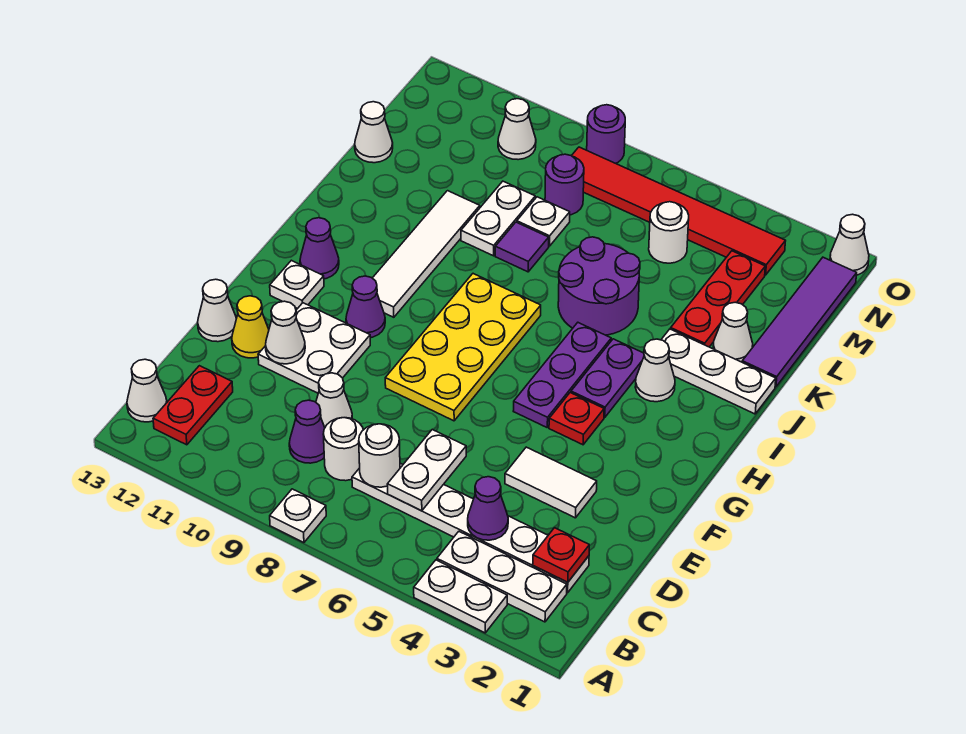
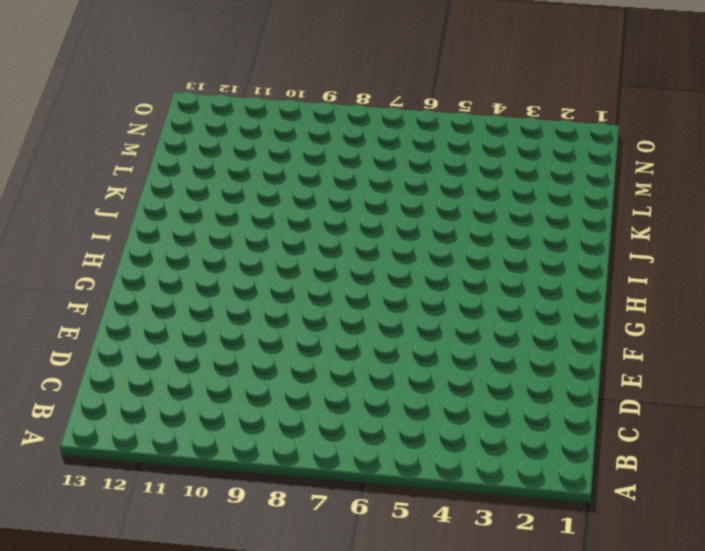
none -> white 1x2 plate [414,560,507,633]
none -> white 1x1 plate [270,489,326,543]
none -> white 1x3 plate [437,532,567,622]
none -> red 1x2 plate [153,366,233,445]

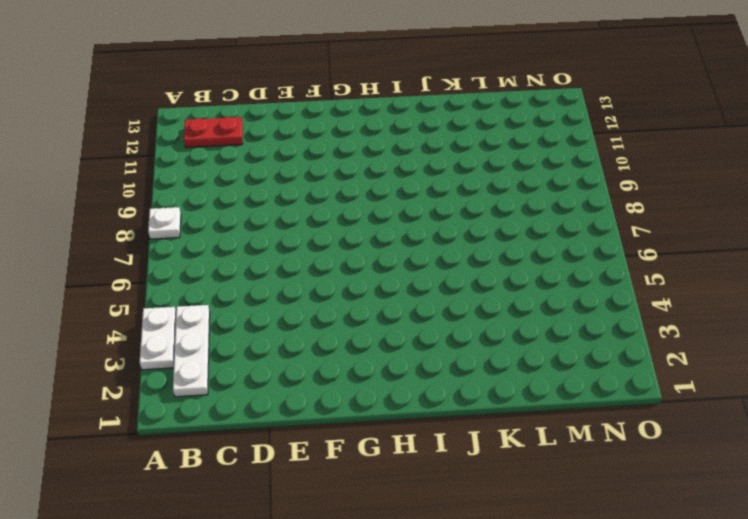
none -> white 1x1 cone [127,359,167,422]
none -> white 1x6 plate [352,463,589,593]
none -> white 1x1 round brick [323,418,363,481]
none -> purple 1x1 cone [289,400,325,463]

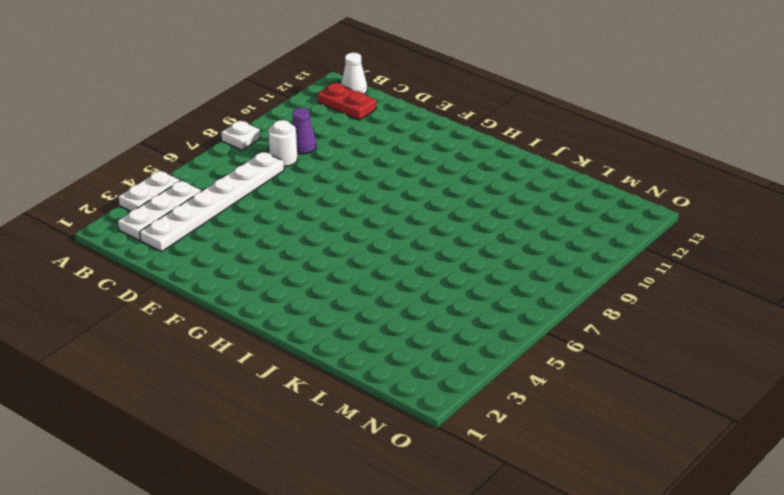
none -> white 1x1 cone [316,373,352,427]
none -> white 1x2 tile [505,447,597,518]
none -> white 2x2 plate [258,303,370,393]
none -> yellow 1x1 cone [232,296,269,358]

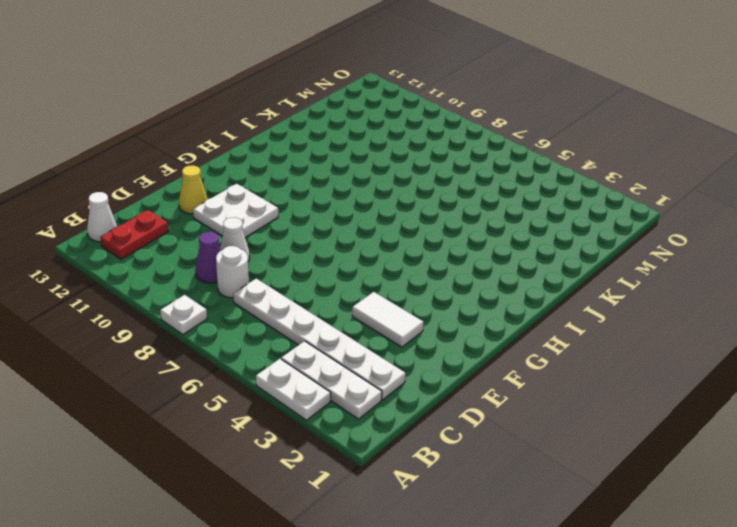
none -> white 1x1 cone [198,279,236,342]
none -> yellow 2x4 plate [385,274,541,421]
none -> red 1x1 plate [549,393,604,445]
none -> purple 1x3 plate [513,323,611,427]

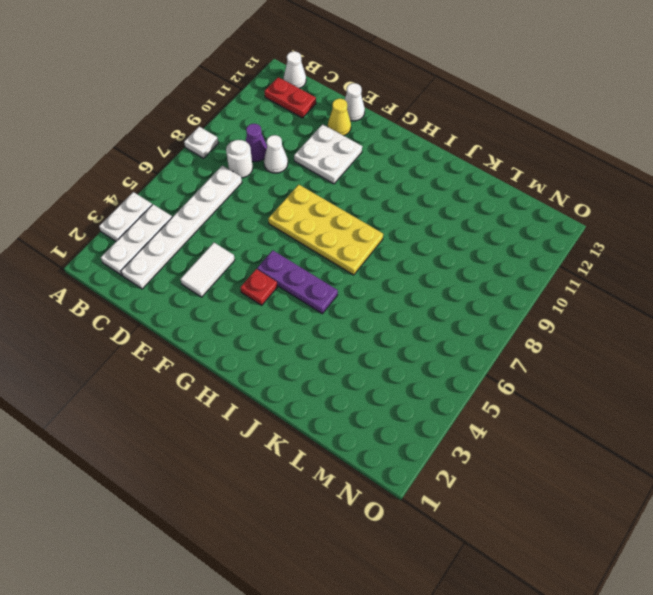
none -> purple 1x1 cone [346,276,385,338]
none -> white 1x1 plate [270,260,324,309]
none -> purple 1x2 plate [571,339,644,417]
none -> white 1x4 tile [373,191,480,317]

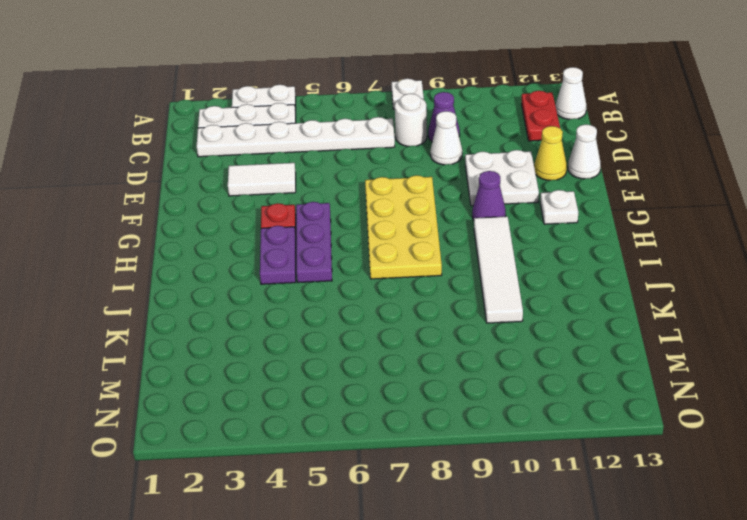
none -> purple 1x1 cone [300,218,339,279]
none -> white 1x1 cone [635,339,675,402]
none -> white 1x3 plate [661,329,776,414]
none -> purple 2x2 round brick [558,237,640,335]

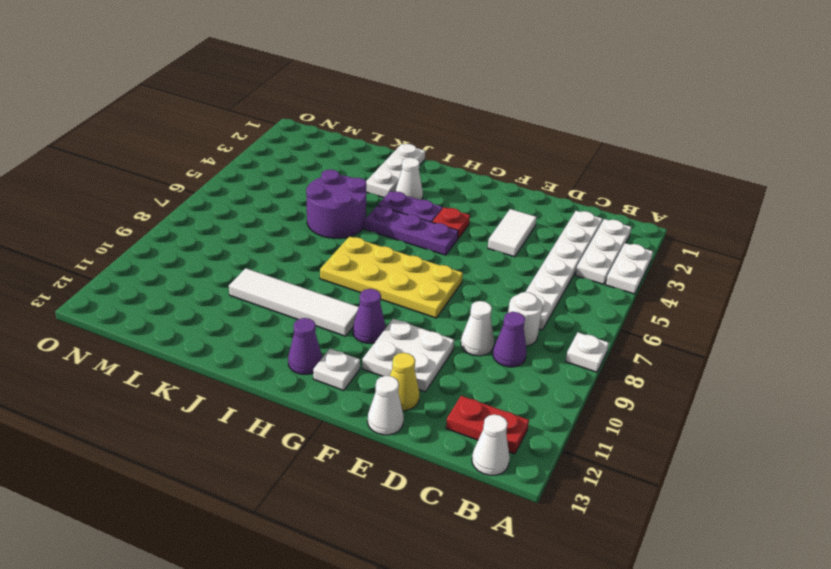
none -> purple 1x4 tile [742,257,857,387]
none -> white 1x1 cone [713,302,753,362]
none -> red 1x3 plate [671,251,765,347]
none -> purple 1x1 tile [495,222,549,272]

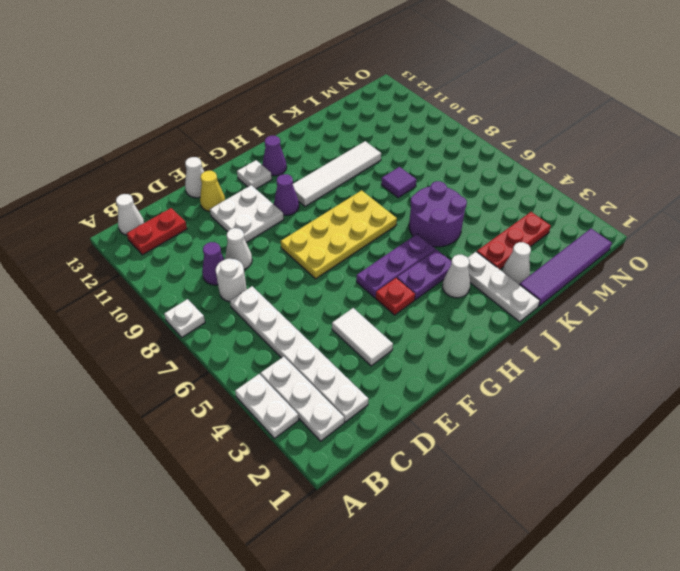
none -> white 1x2 plate [461,181,535,256]
none -> white 1x1 plate [517,197,570,246]
none -> white 1x1 cone [355,102,393,163]
none -> white 1x1 round brick [649,202,689,263]

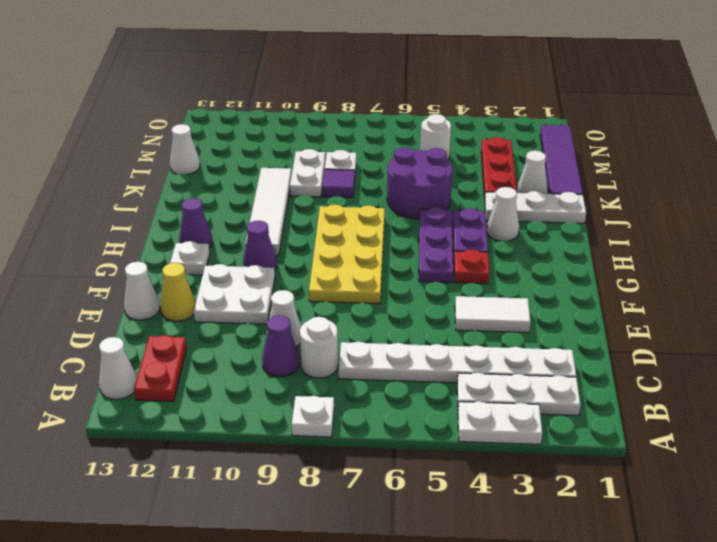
none -> purple 1x1 round brick [545,154,584,215]
none -> red 1x6 tile [572,147,785,275]
none -> white 1x1 cone [498,99,536,160]
none -> white 1x1 cone [830,214,869,275]

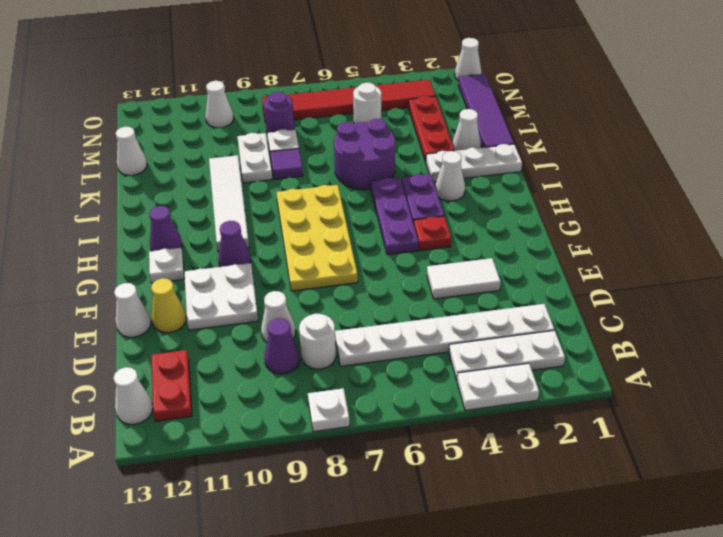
none -> purple 1x1 round brick [587,105,625,163]
none -> red 1x1 plate [533,528,589,582]
none -> purple 1x1 cone [468,477,508,540]
none -> white 1x2 plate [387,430,466,511]

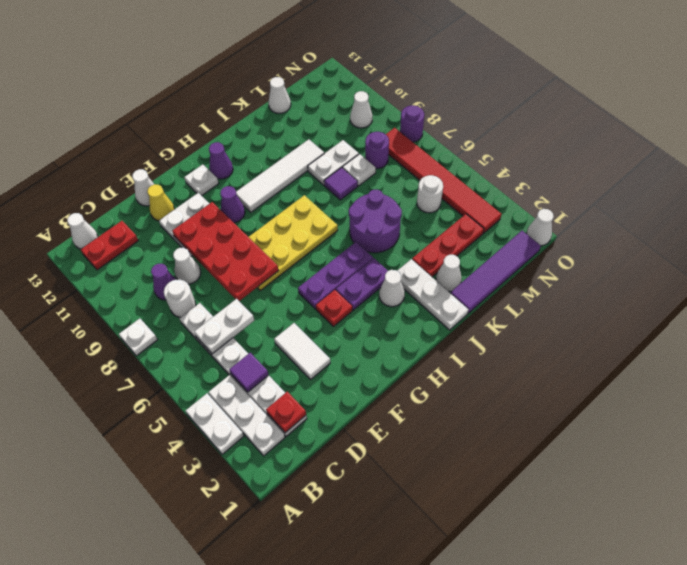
purple 1x1 tile [229,353,269,392] -> purple 1x1 cone [468,477,508,540]
red 2x4 plate [172,202,279,301] -> none
none -> white 1x1 round brick [359,424,400,487]
none -> white 1x1 cone [266,301,305,364]

